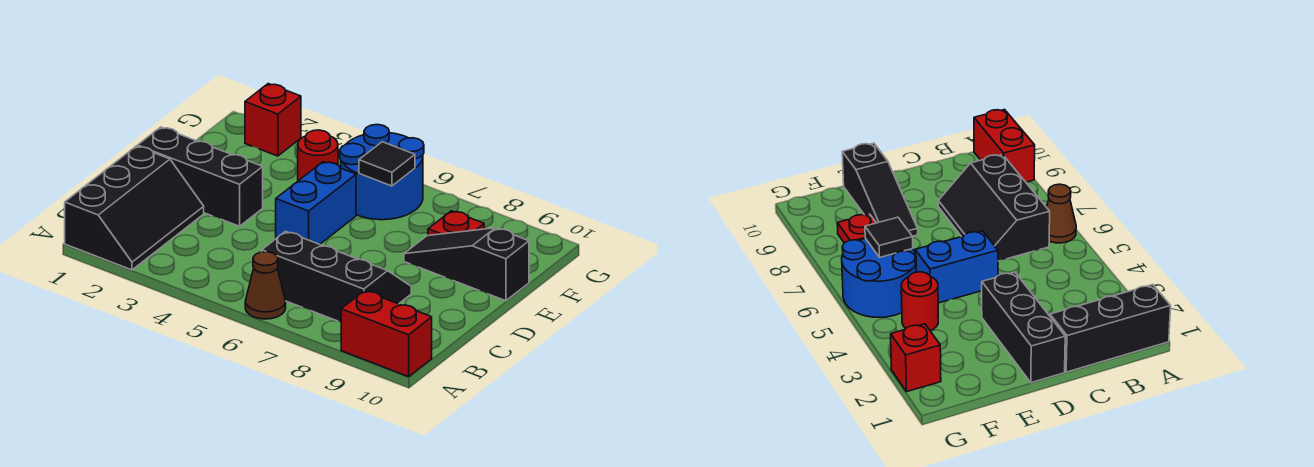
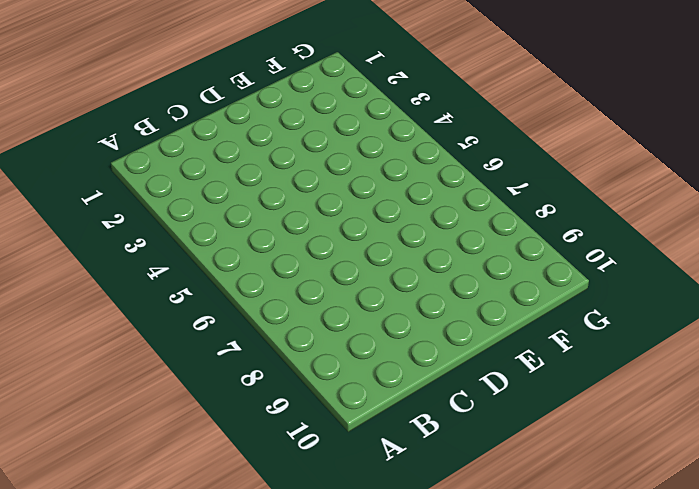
none -> black 2x3 slope [65,146,204,270]
none -> brown 1x1 cone [245,252,286,319]
none -> red 1x2 brick [341,291,432,377]

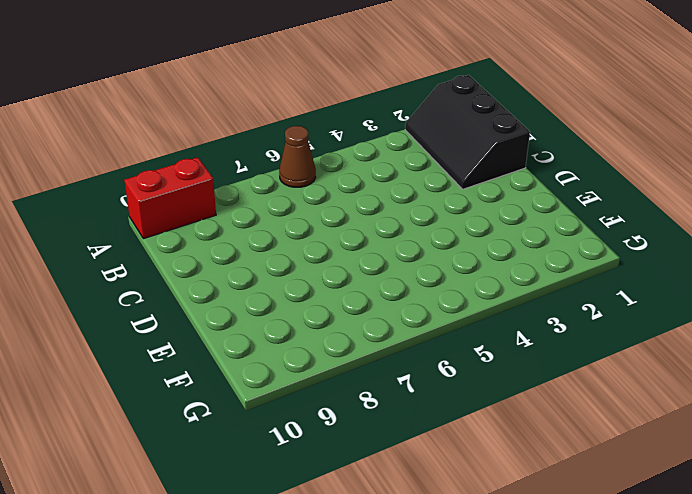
none -> black 2x3 slope [262,231,411,322]
none -> black 1x3 brick [137,127,263,226]
none -> blue 1x2 brick [276,162,356,244]

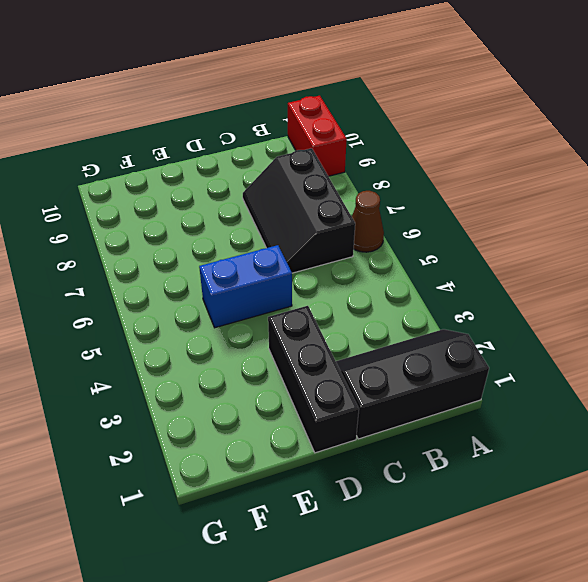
none -> black 1x3 slope [404,228,529,301]
none -> red 1x1 round brick [298,130,338,181]
none -> blue 2x2 round brick [340,124,424,220]

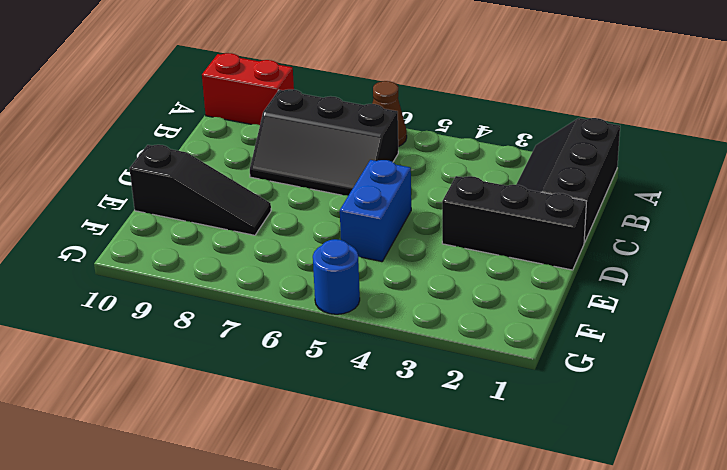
blue 1x1 round brick [313,239,360,314] -> blue 2x2 round brick [340,124,424,220]
none -> red 1x1 round brick [298,130,338,181]
none -> red 1x1 plate [428,211,484,236]
none -> red 1x1 brick [245,84,301,156]

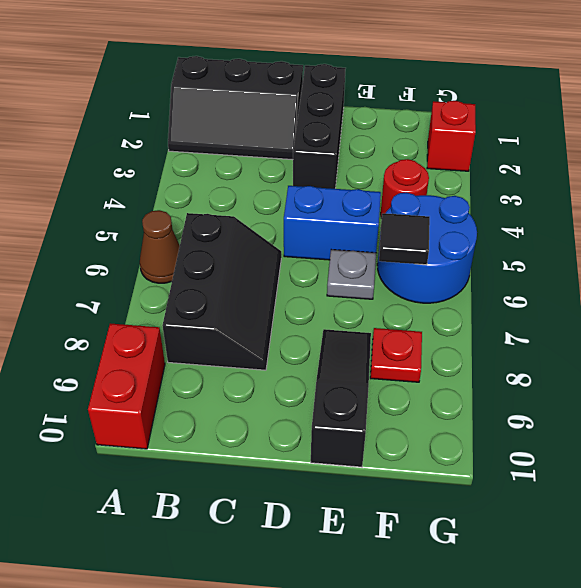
grey 1x1 plate [327,250,376,299] -> none

